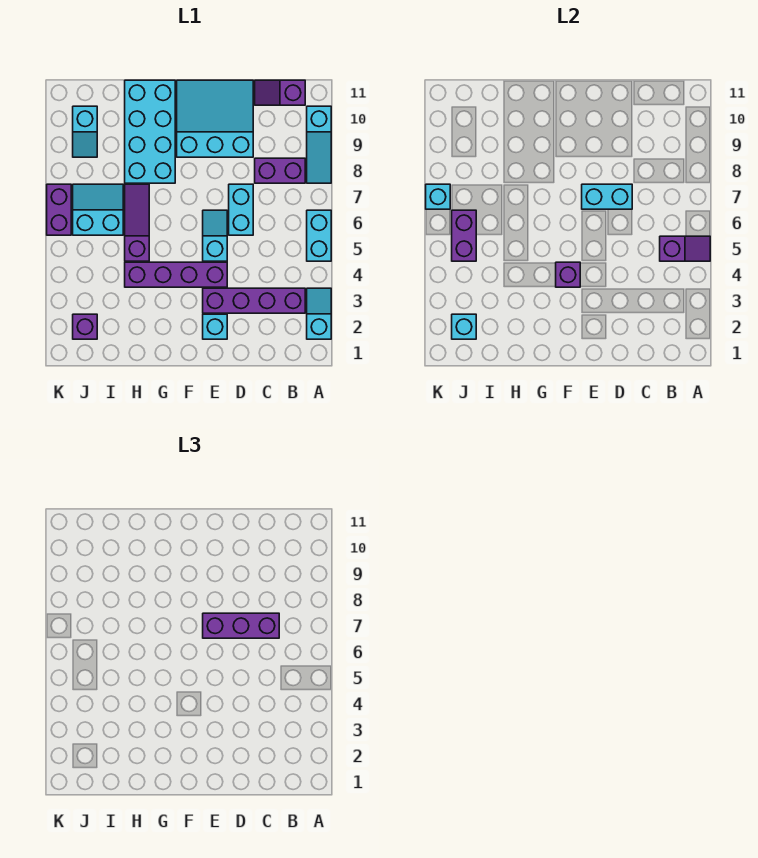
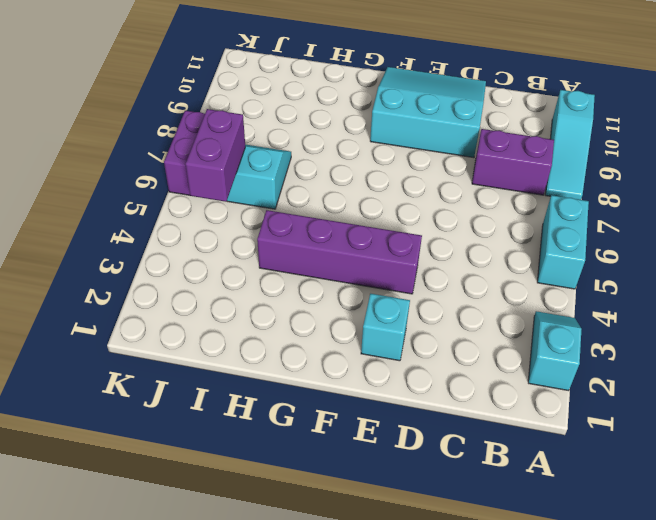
none -> purple 1x4 brick [203,288,305,313]
none -> purple 1x2 slope [255,80,305,105]
none -> cyan 1x2 brick [229,184,253,235]

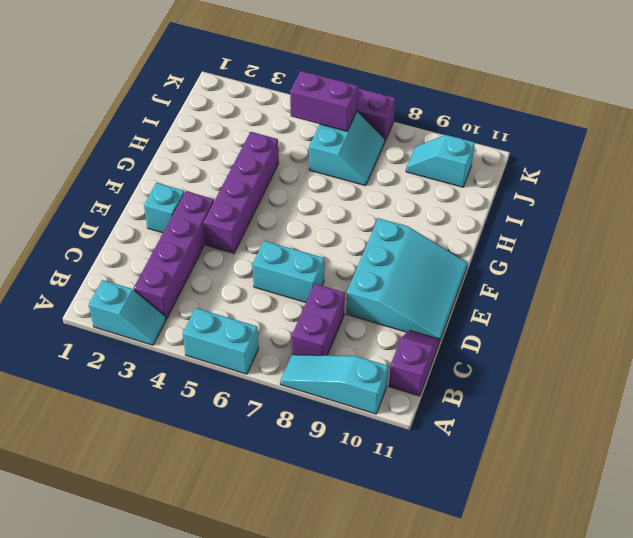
none -> cyan 1x2 slope [203,210,227,261]
none -> cyan 2x4 brick [125,80,175,183]
none -> purple 1x3 slope [125,184,149,261]

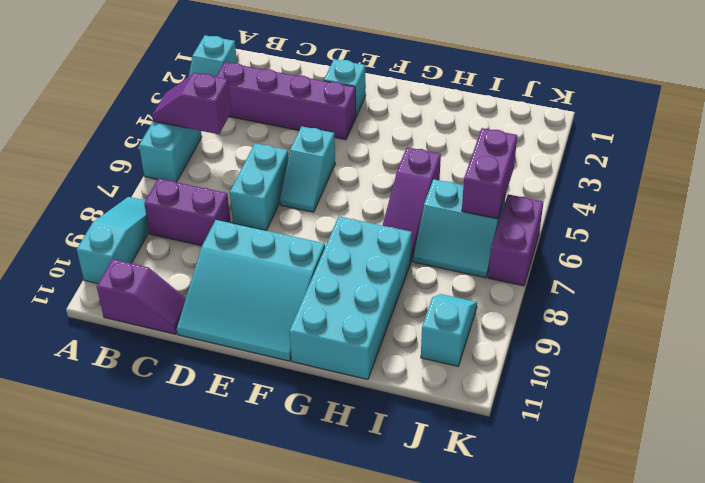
none -> purple 1x4 brick [125,262,227,287]
none -> purple 1x1 brick [73,314,97,339]
none -> cyan 1x2 brick [582,184,632,209]

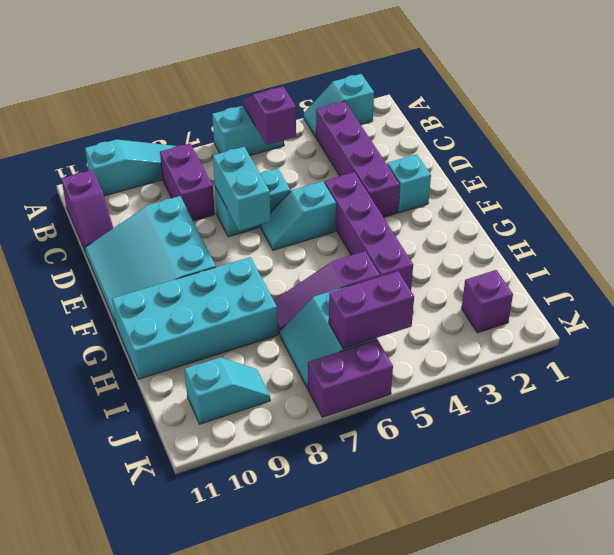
none -> purple 1x1 brick [556,262,580,287]
none -> cyan 1x1 brick [452,314,476,339]
none -> cyan 1x1 brick [426,184,450,209]

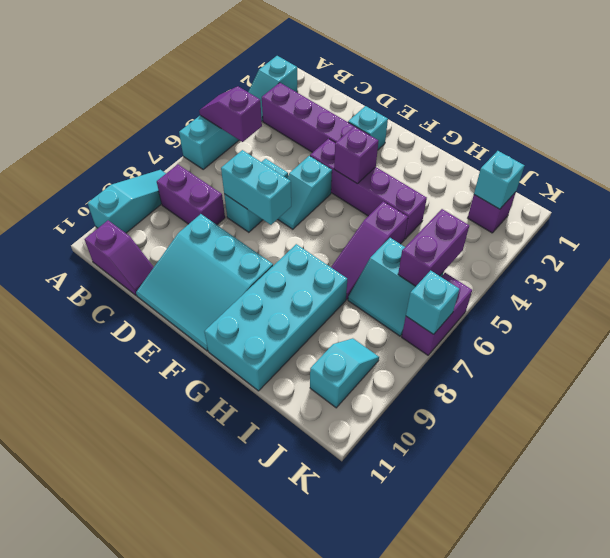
none -> purple 1x3 brick [203,613,279,638]

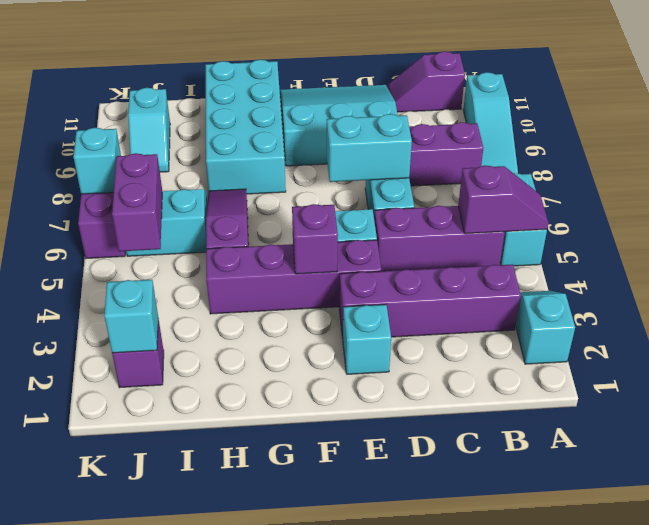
purple 1x3 brick [374,206,505,271] -> purple 1x3 brick moved to [203,613,279,638]

